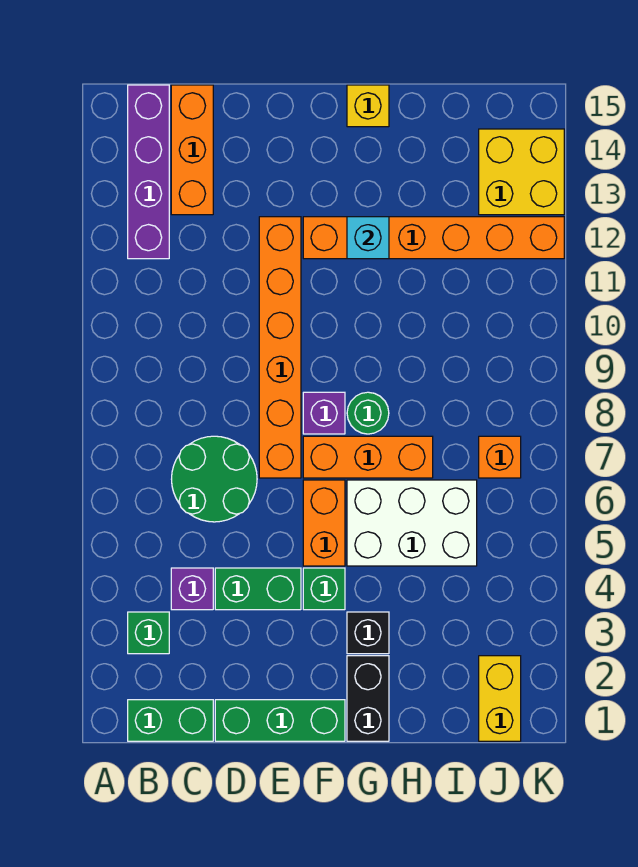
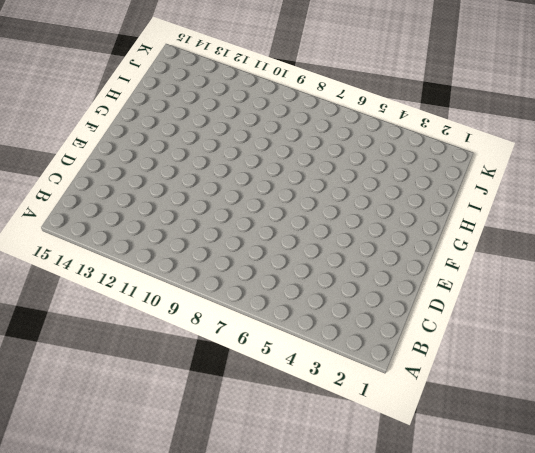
none -> green 1x2 brick [128,700,213,741]
none -> green 1x1 brick [128,612,169,654]
none -> purple 1x4 brick [128,85,169,259]

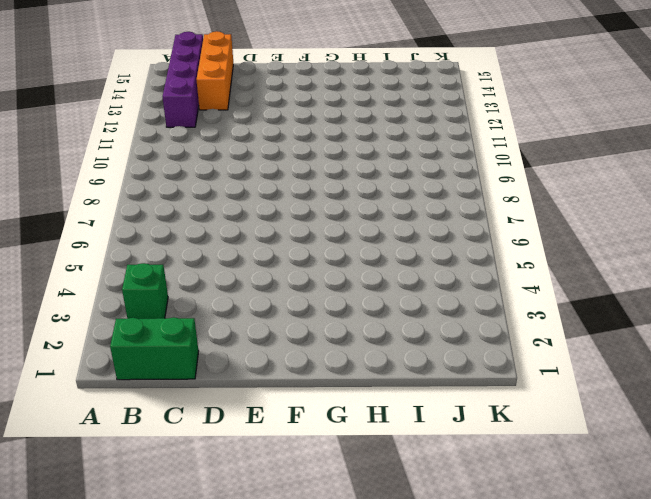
none -> purple 1x1 brick [171,568,213,610]
none -> green 2x2 round brick [172,436,257,522]
none -> green 1x3 brick [215,700,345,741]

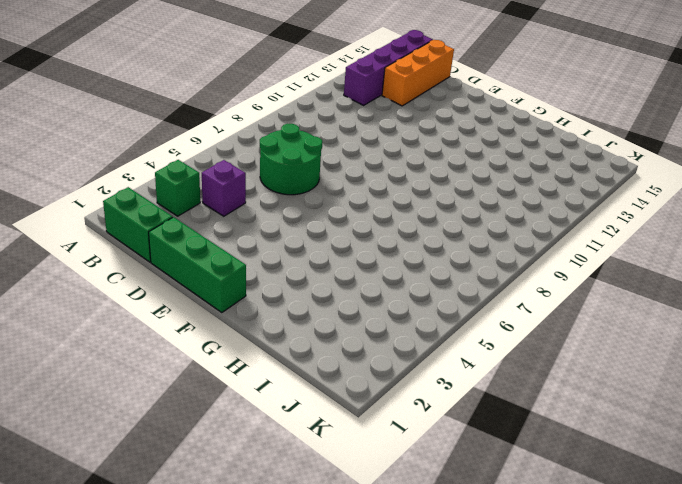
none -> green 1x2 brick [215,568,301,610]
none -> orange 1x6 brick [259,217,301,478]
none -> green 1x1 brick [303,568,345,610]

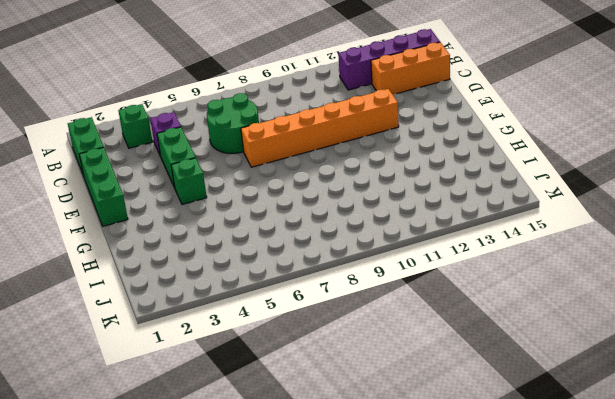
none -> orange 1x2 brick [303,480,345,566]
none -> orange 1x3 brick [303,436,433,478]
none -> purple 1x1 brick [303,392,345,434]

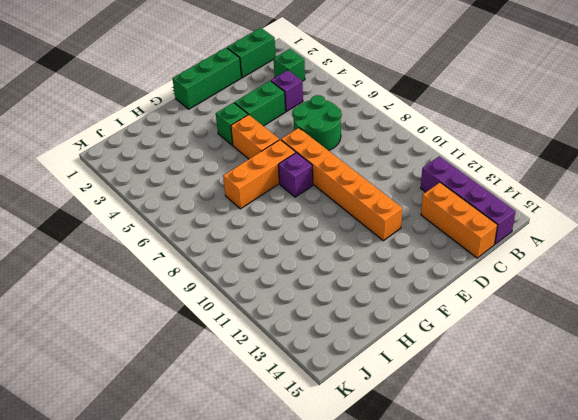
none -> orange 1x6 brick [303,217,564,259]
none -> black 1x2 brick [347,656,389,741]
none -> black 1x1 brick [347,612,389,654]

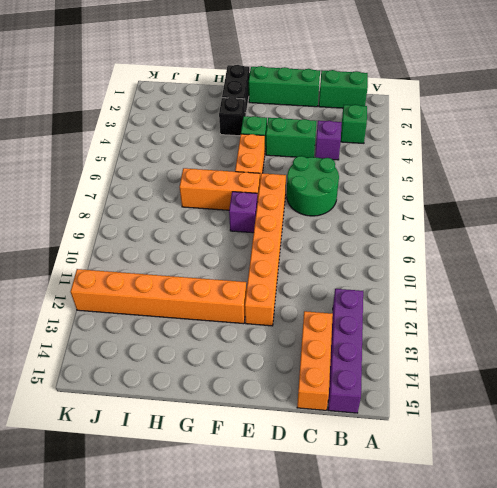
none -> white 2x3 brick [347,480,477,566]
none -> green 1x1 round brick [347,392,389,434]
none -> yellow 1x1 brick [347,85,389,127]

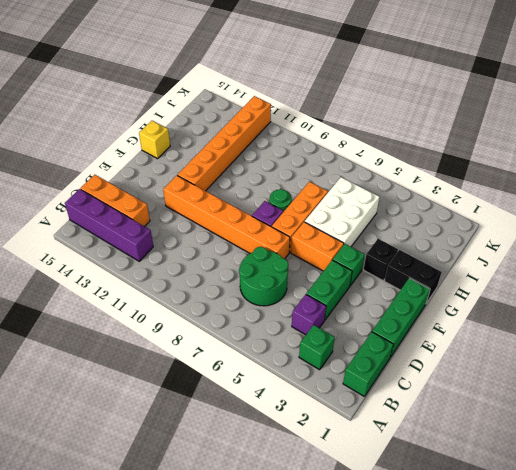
none -> yellow 1x2 brick [479,656,521,741]
none -> orange 1x1 brick [479,436,521,478]
none -> yellow 2x2 brick [479,129,564,215]

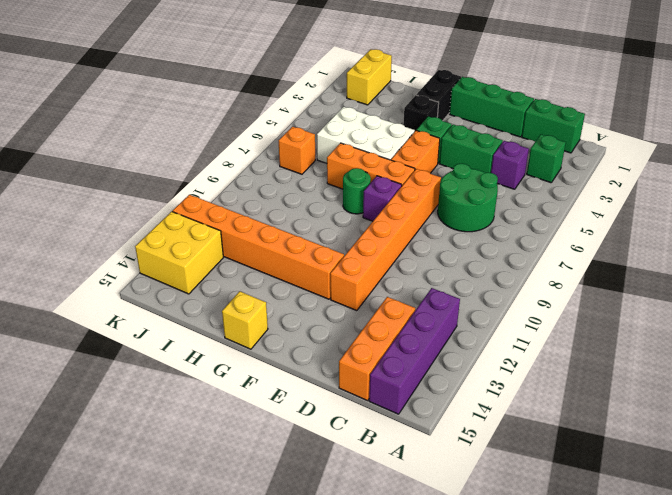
none -> cyan 1x1 brick [347,217,389,259]

